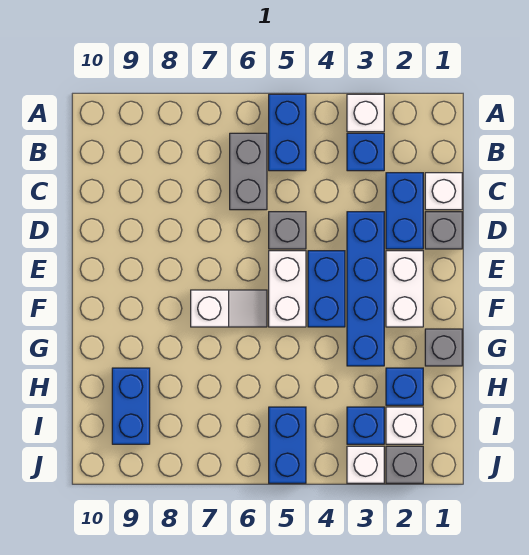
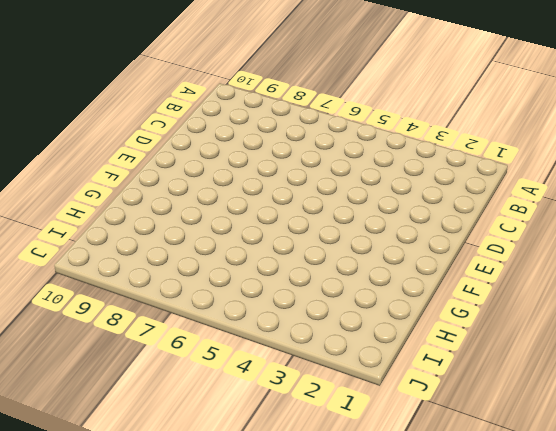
none -> white 1x1 brick [347,94,384,132]
none -> blue 1x2 brick [269,94,306,171]
none -> blue 1x1 brick [347,133,384,171]

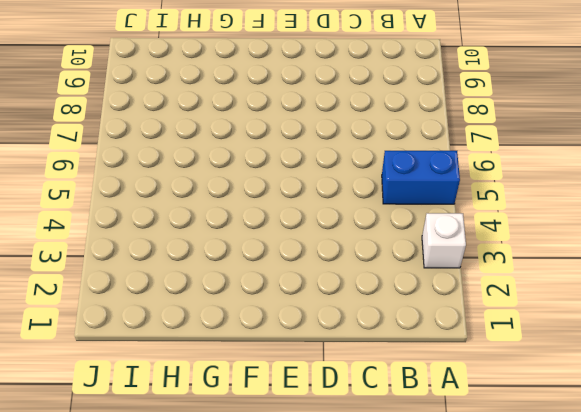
none -> blue 1x1 brick [347,133,384,171]
none -> grey 1x2 brick [230,133,267,210]
none -> white 1x1 brick [425,173,462,210]

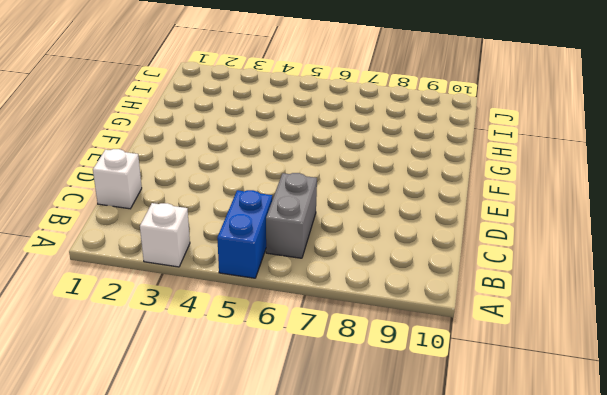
none -> blue 1x1 brick [347,133,384,171]
none -> blue 1x2 brick [386,173,423,249]
none -> grey 1x1 brick [425,212,462,249]

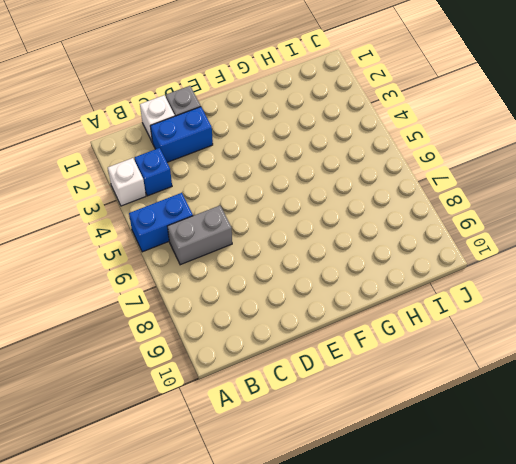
none -> blue 1x4 brick [347,212,384,366]
none -> grey 1x1 brick [269,212,306,249]
none -> white 1x2 brick [386,251,423,327]

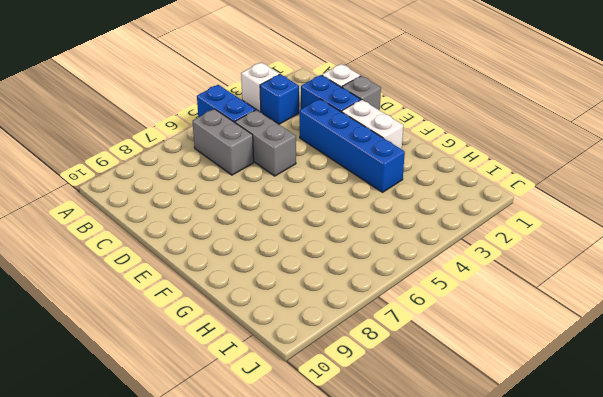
grey 1x2 brick [235,110,296,176] -> grey 1x1 brick [269,212,306,249]
none -> blue 1x2 brick [308,251,345,327]
none -> white 1x2 brick [269,251,306,327]
none -> white 1x2 slope [191,290,267,327]

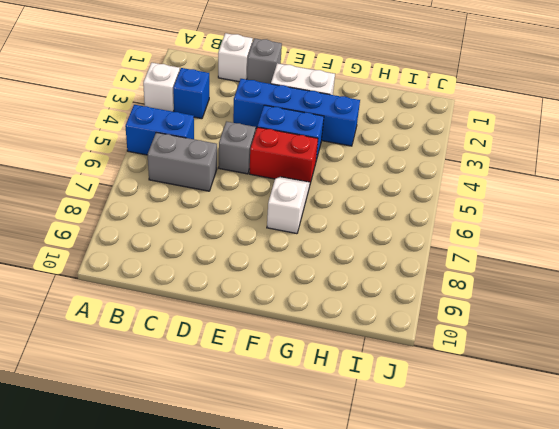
red 1x2 brick [249,127,318,183] -> white 1x2 brick [269,251,306,327]
none -> blue 1x2 brick [386,173,423,249]
none -> grey 1x1 brick [425,329,462,366]
none -> blue 1x1 brick [386,368,423,405]

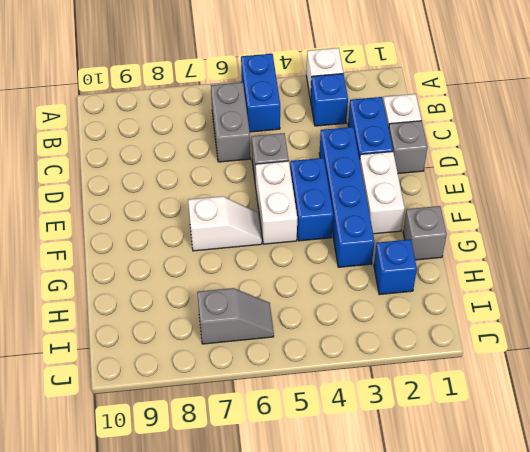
grey 1x2 slope [197,288,274,344] -> none
none -> blue 1x2 brick [112,368,150,444]
none -> white 1x1 brick [386,407,423,444]
none -> blue 1x1 brick [347,407,384,444]

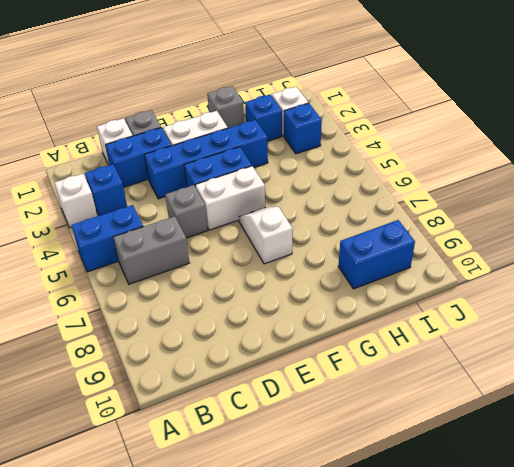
none -> blue 1x2 brick [269,407,306,483]
none -> grey 1x1 brick [386,446,423,483]
none -> white 1x1 brick [347,446,384,483]

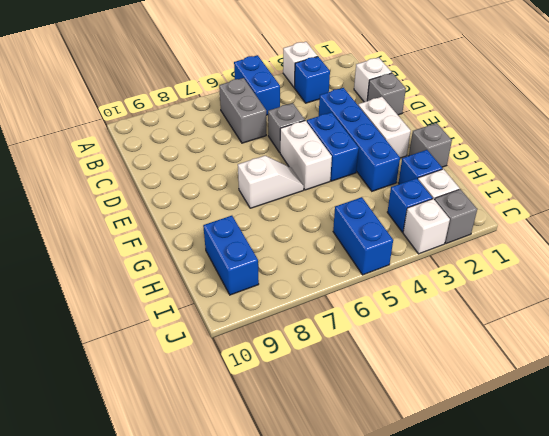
none -> blue 1x2 brick [386,173,423,249]

